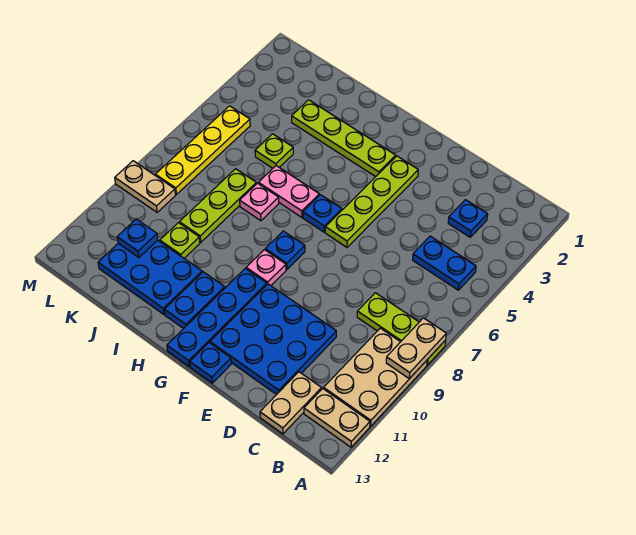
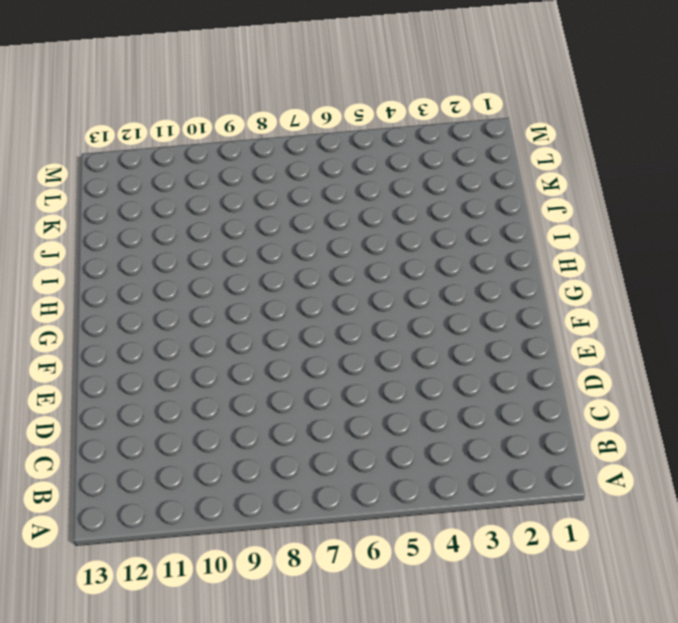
none -> lime 1x3 plate [357,293,446,365]
none -> tan 2x3 plate [324,328,427,426]
none -> tan 1x2 plate [304,389,370,447]

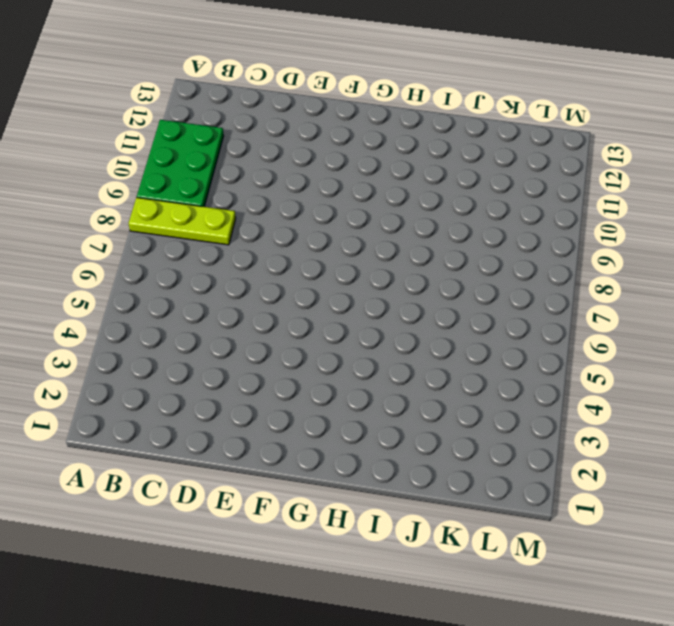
green 2x3 plate [137,120,224,207] -> tan 2x3 plate [324,328,427,426]
none -> tan 1x2 plate [304,389,370,447]
none -> blue 1x2 plate [413,236,476,290]
none -> blue 1x1 plate [448,200,488,237]

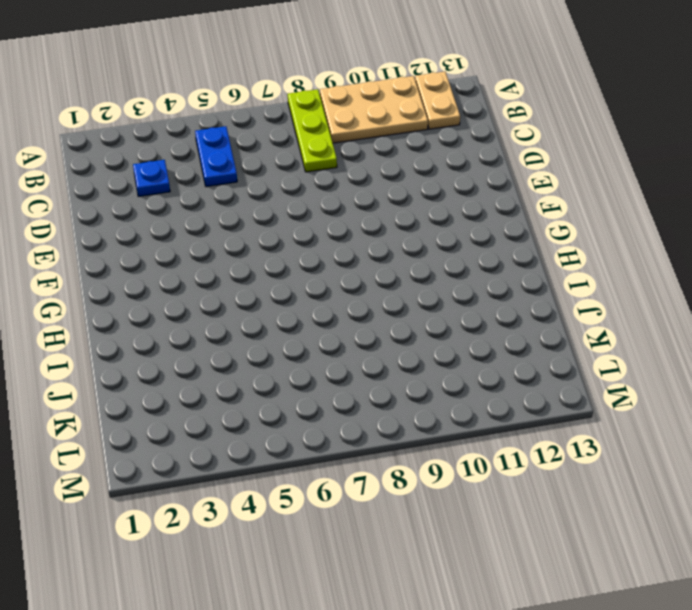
none -> tan 1x2 plate [260,372,322,434]
none -> blue 3x3 plate [210,284,336,395]
none -> lime 1x4 plate [325,156,418,247]

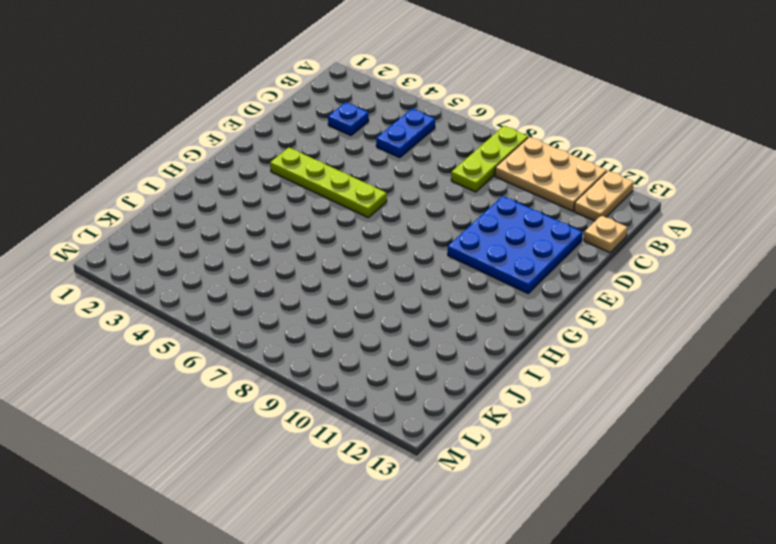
tan 1x1 plate [584,215,627,253] -> tan 1x2 plate [260,372,322,434]
none -> blue 1x1 plate [190,343,231,383]
none -> lime 1x4 plate [292,100,396,177]
none -> blue 1x1 plate [303,195,342,232]

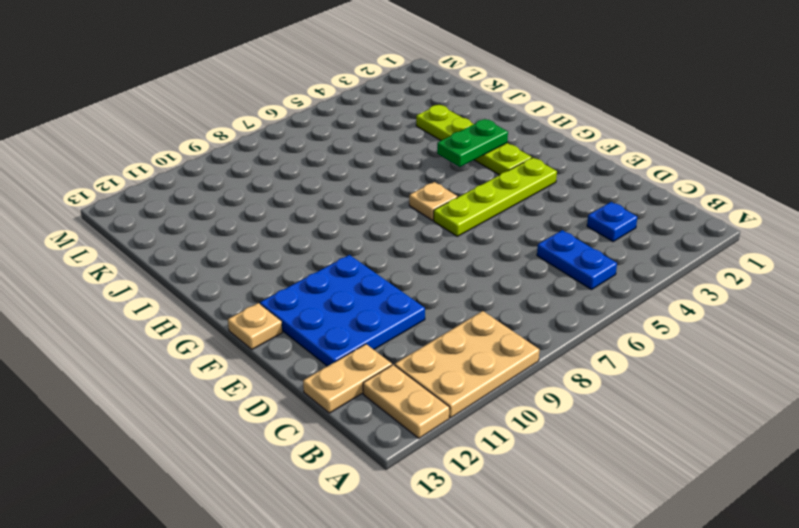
tan 1x1 plate [228,303,282,349] -> blue 1x1 plate [190,343,231,383]
tan 1x1 plate [409,182,458,220] -> blue 1x1 plate [303,195,342,232]
green 1x2 plate [437,119,508,167] -> none
none -> lime 1x3 plate [357,293,446,365]
none -> blue 1x1 plate [265,231,305,269]
none -> pink 1x1 plate [246,250,286,286]

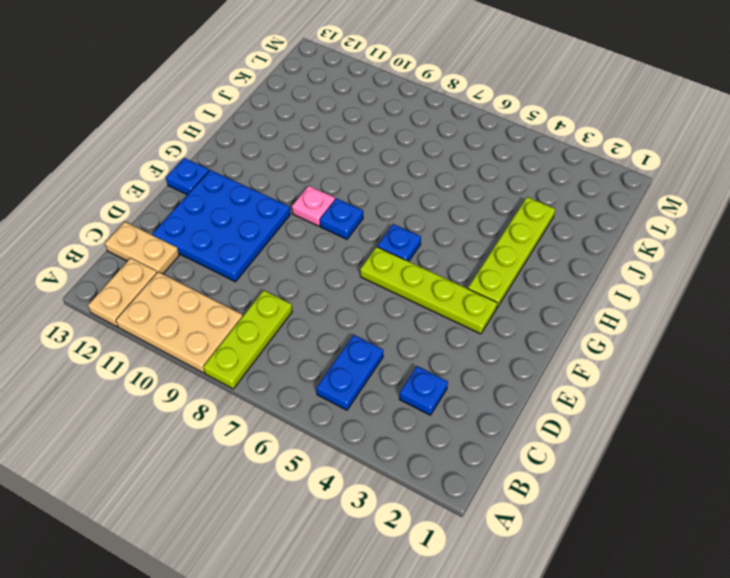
none -> blue 1x4 plate [167,268,267,366]
none -> pink 1x2 plate [258,166,319,217]
none -> blue 1x2 plate [165,272,225,329]

